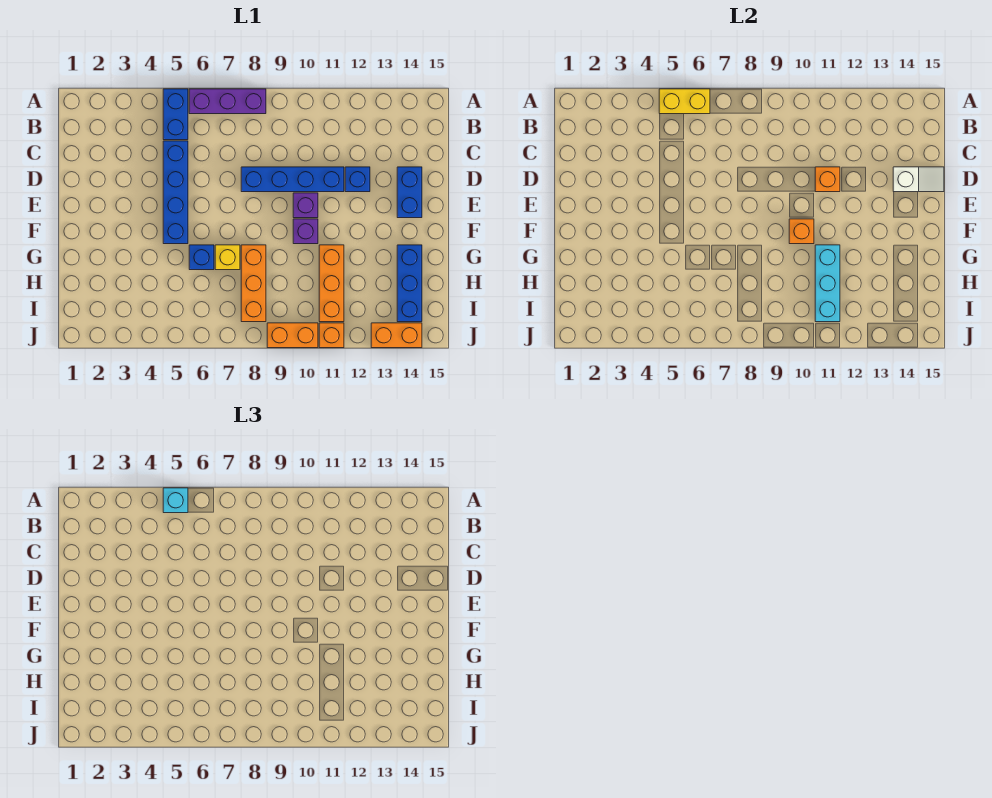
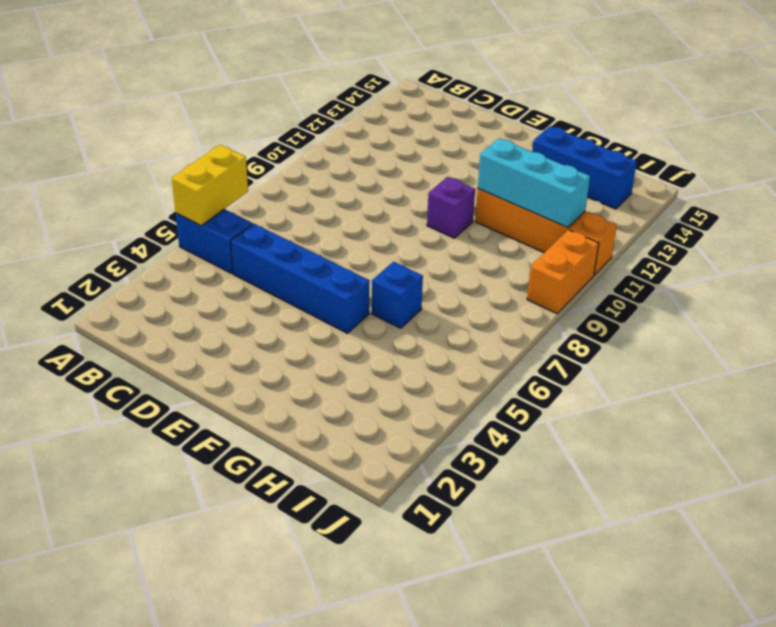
none -> purple 1x3 brick [189,89,266,114]
none -> blue 1x4 brick [241,167,344,192]
none -> blue 1x1 brick [345,167,370,192]

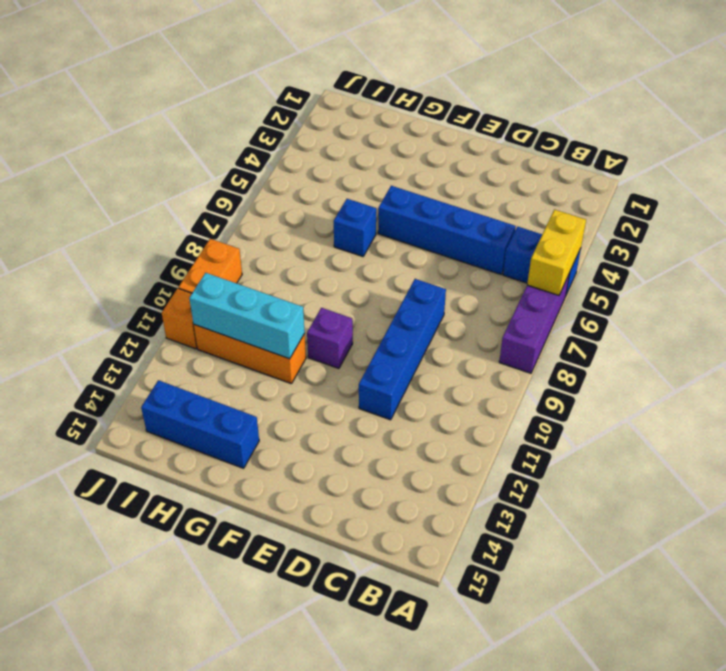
none -> blue 1x1 brick [345,167,370,192]
none -> blue 1x2 brick [397,167,422,218]
none -> purple 1x1 brick [293,193,318,218]

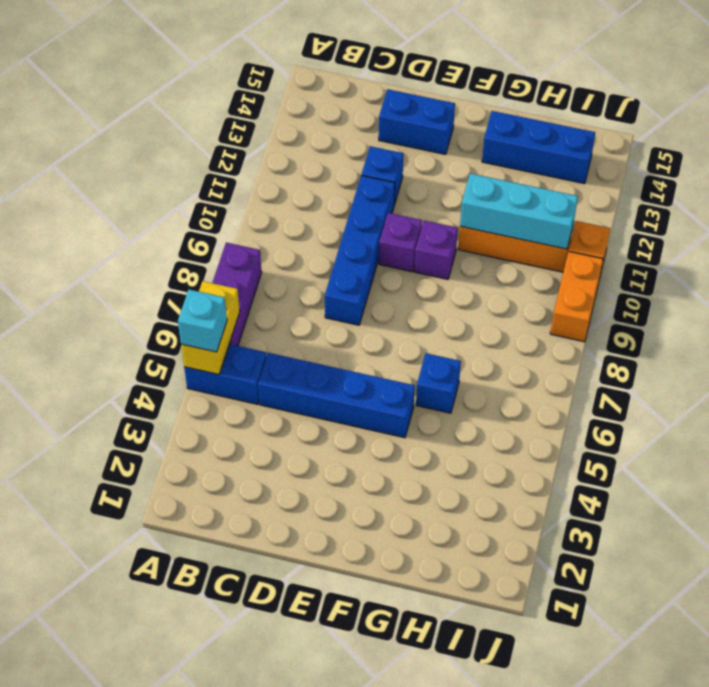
none -> yellow 1x1 brick [215,245,240,270]
none -> orange 1x3 brick [241,245,266,322]
none -> orange 1x2 brick [371,323,422,348]

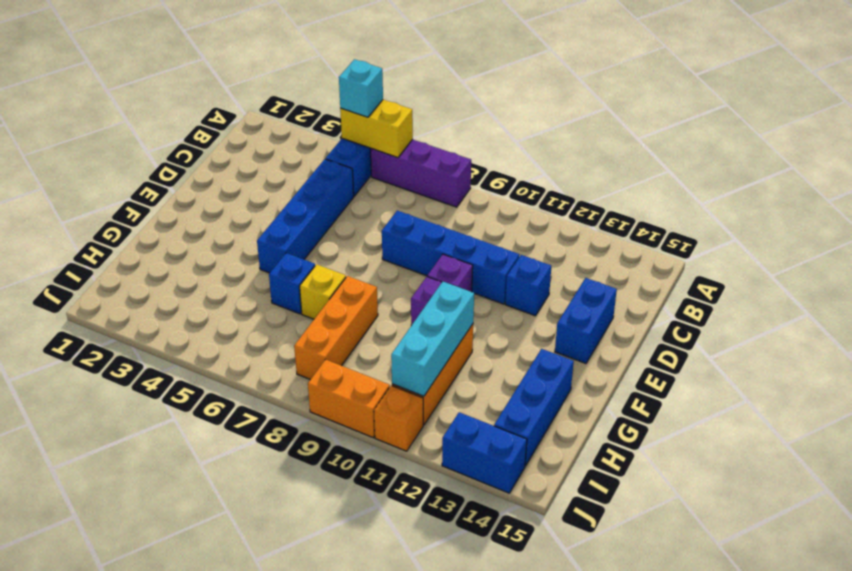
blue 1x2 brick [442,412,527,493] -> orange 1x2 brick [371,323,422,348]
none -> orange 1x1 brick [815,167,840,192]
none -> white 1x2 slope [893,167,944,192]
none -> orange 1x1 brick [789,219,814,244]

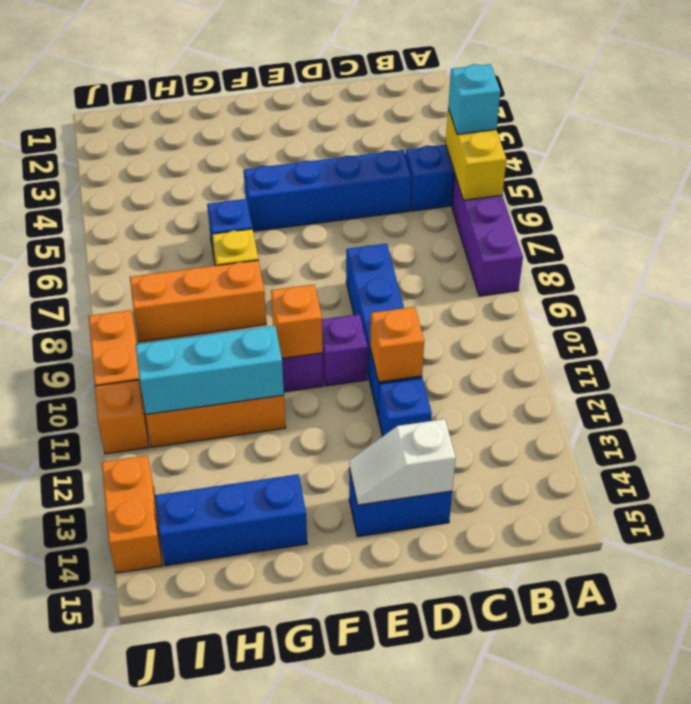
white 1x2 slope [349,419,456,505] -> white 1x2 slope turned to [893,167,944,192]

